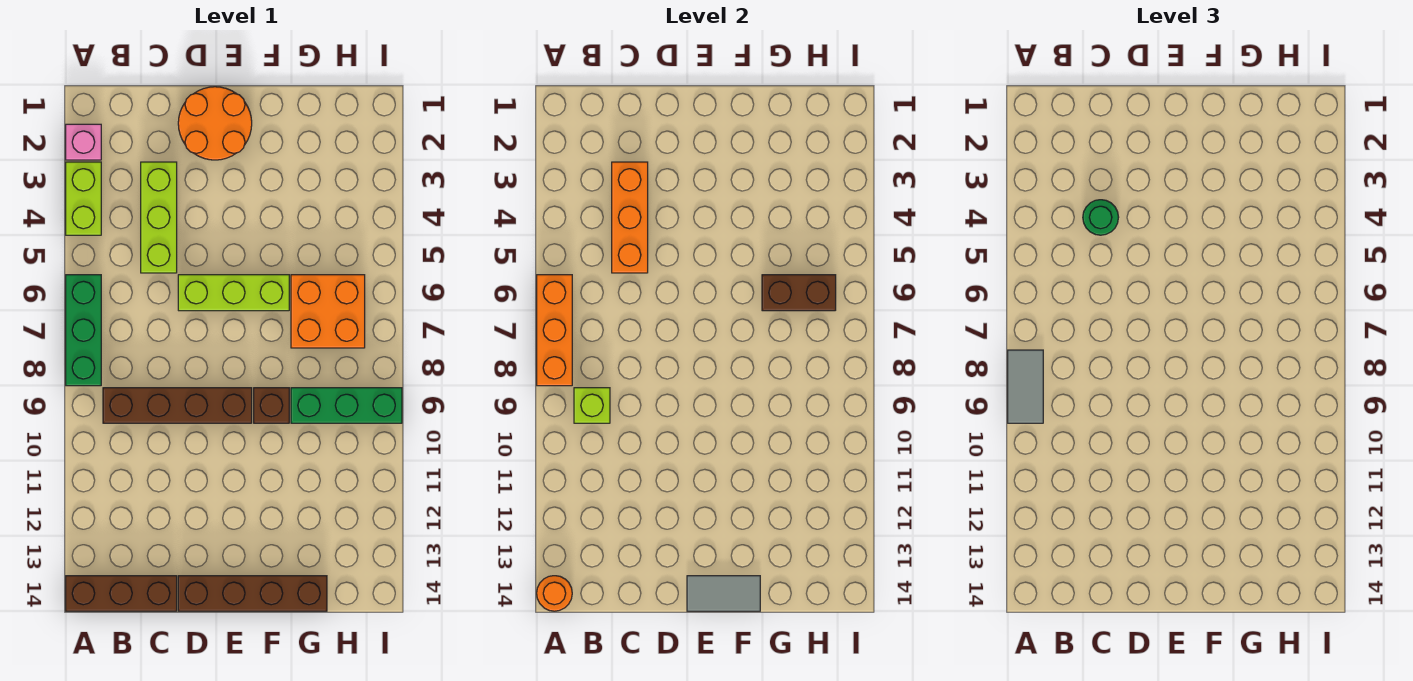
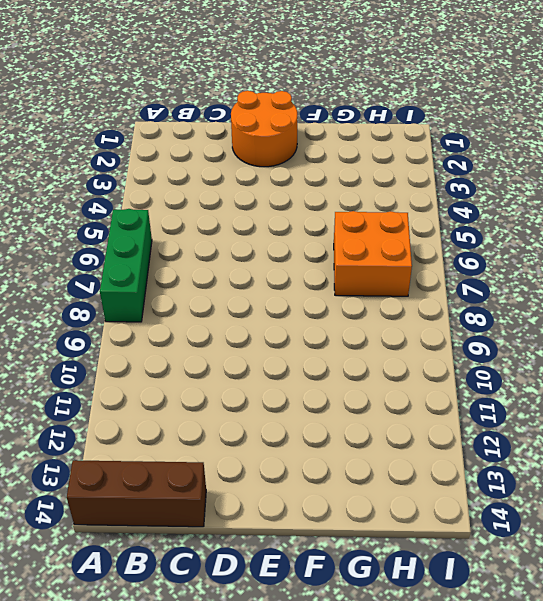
none -> pink 1x1 brick [66,124,101,160]
none -> lime 1x2 brick [66,162,101,235]
none -> brown 1x4 brick [103,388,252,423]

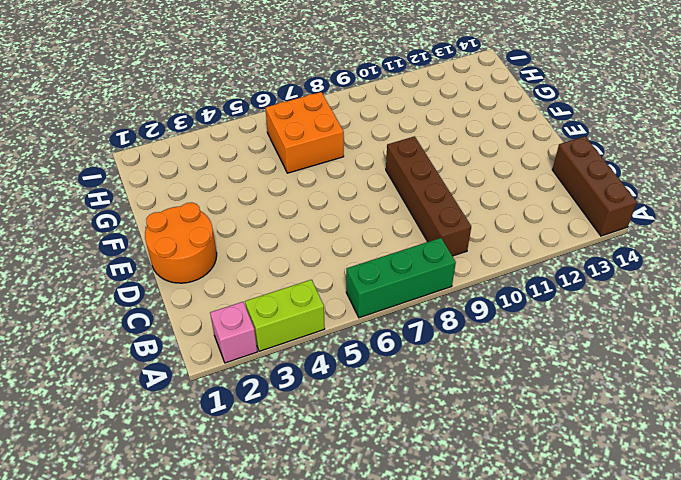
none -> lime 1x3 brick [141,162,177,273]
none -> lime 1x3 brick [178,275,289,311]
none -> brown 1x4 brick [178,576,327,611]

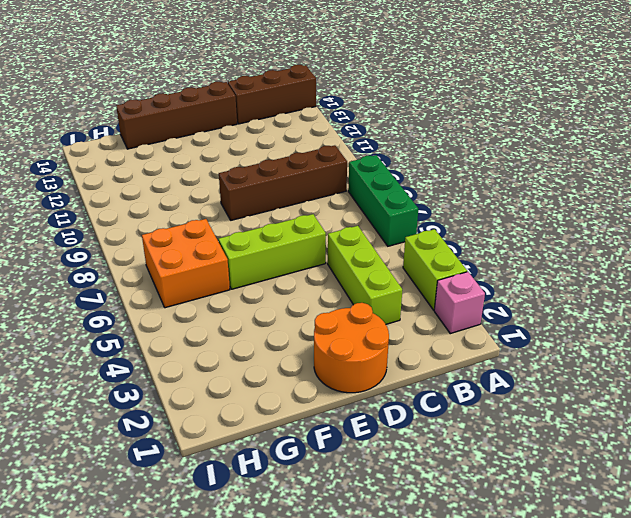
none -> brown 1x1 brick [254,388,289,423]
none -> green 1x3 brick [291,388,402,423]
none -> orange 1x3 brick [537,275,572,386]

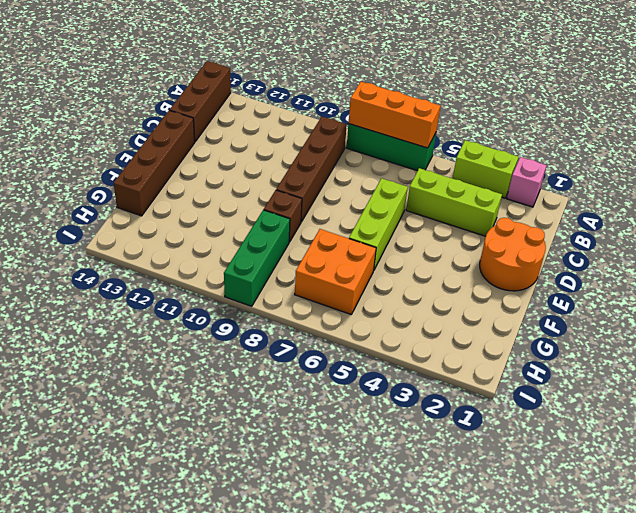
none -> orange 1x1 round brick [537,576,572,611]
none -> lime 1x1 brick [574,388,610,423]
none -> orange 1x3 brick [612,162,648,273]

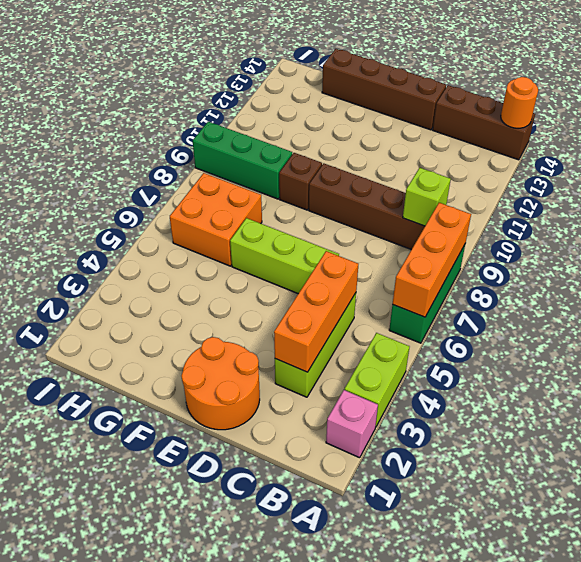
none -> grey 1x2 tile [687,576,760,611]
none -> brown 1x2 brick [762,275,836,311]
none -> grey 1x2 tile [1008,350,1043,423]

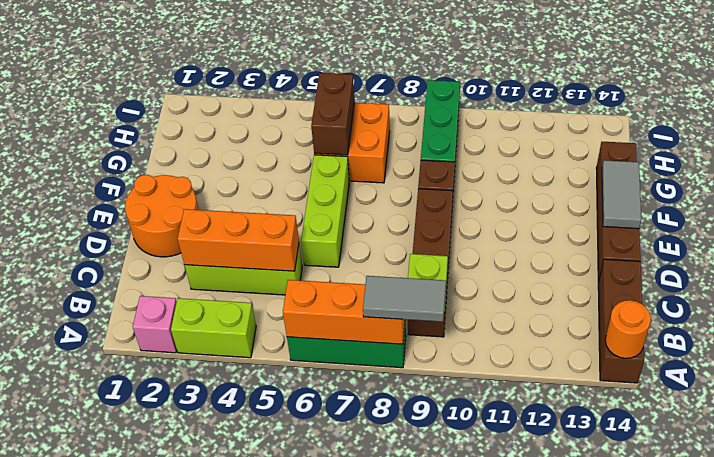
none -> green 1x1 round brick [1083,200,1119,235]

